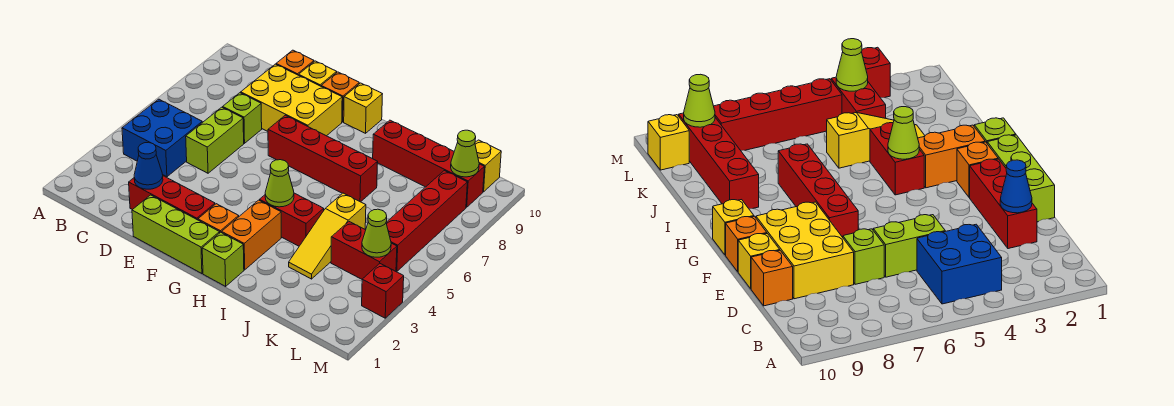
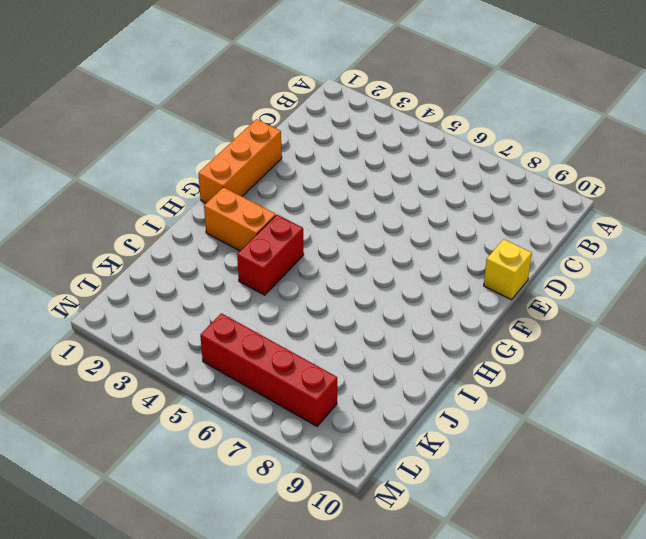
orange 1x3 brick [198,119,282,203] -> lime 1x3 brick [132,195,220,274]
none -> blue 2x2 brick [122,99,202,177]
none -> red 1x3 brick [129,176,215,220]
none -> lime 1x2 brick [186,107,244,173]

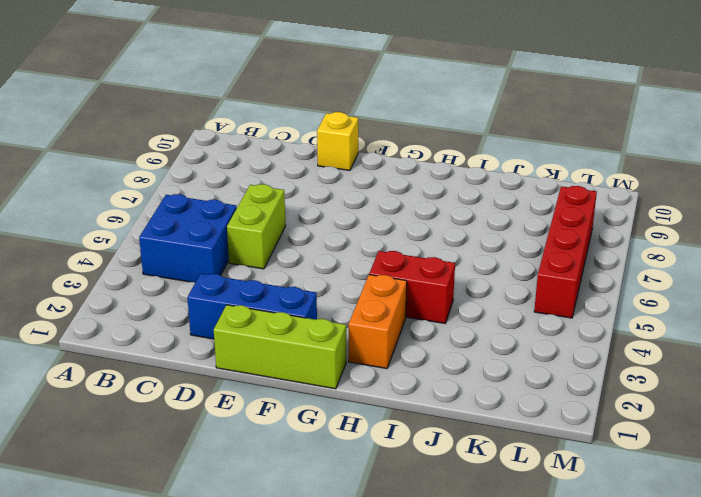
blue 1x3 brick [187,274,317,339] -> red 1x3 brick [129,176,215,220]
none -> lime 1x1 brick [223,93,262,143]
none -> yellow 2x3 brick [241,64,342,136]
none -> orange 1x1 brick [276,50,314,75]

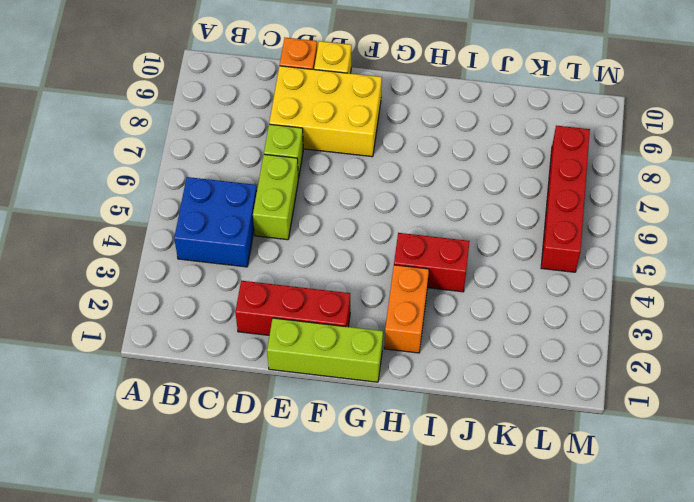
none -> red 1x4 brick [268,115,377,202]
none -> orange 1x1 brick [321,72,359,122]
none -> orange 1x1 brick [198,204,239,232]

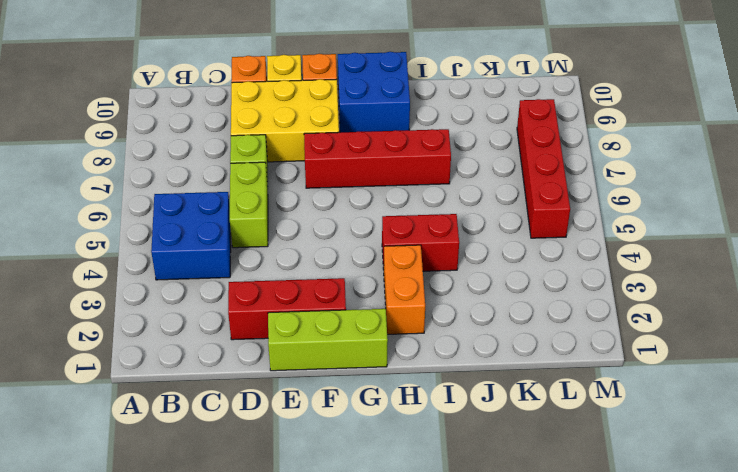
blue 2x2 brick [338,52,410,132] -> yellow 1x1 brick [344,83,382,133]
none -> orange 1x1 brick [198,204,239,232]
none -> lime 1x1 brick [202,232,244,286]
none -> red 1x4 brick [373,120,484,207]

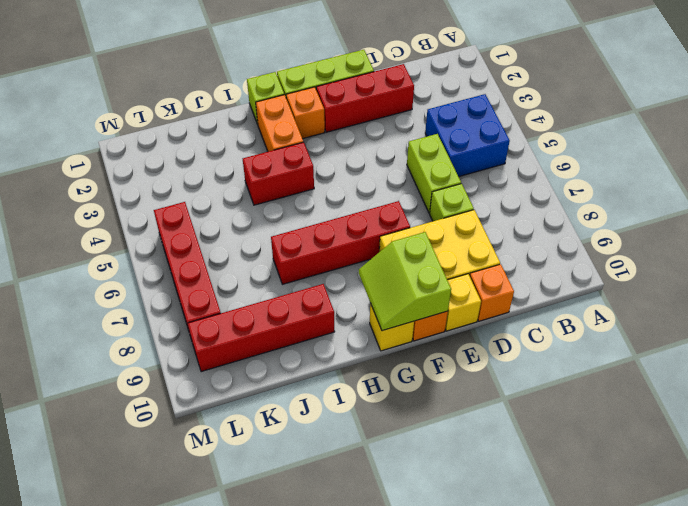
lime 2x2 slope [359,232,451,331] -> none
none -> yellow 1x3 slope [289,193,366,279]
none -> red 1x2 brick [331,222,397,279]
none -> yellow 1x1 brick [475,140,501,192]

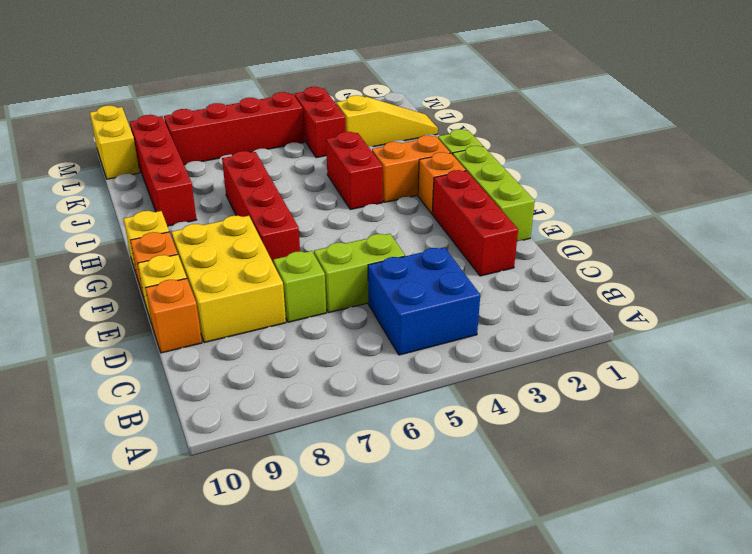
yellow 1x3 slope [336,95,438,147] -> yellow 1x3 slope moved to [289,193,366,279]
yellow 1x2 brick [90,106,140,179] -> yellow 1x1 brick [475,140,501,192]
none -> red 1x1 brick [362,264,404,318]
none -> blue 1x1 cone [134,142,163,189]
none -> lime 1x1 cone [265,160,294,207]

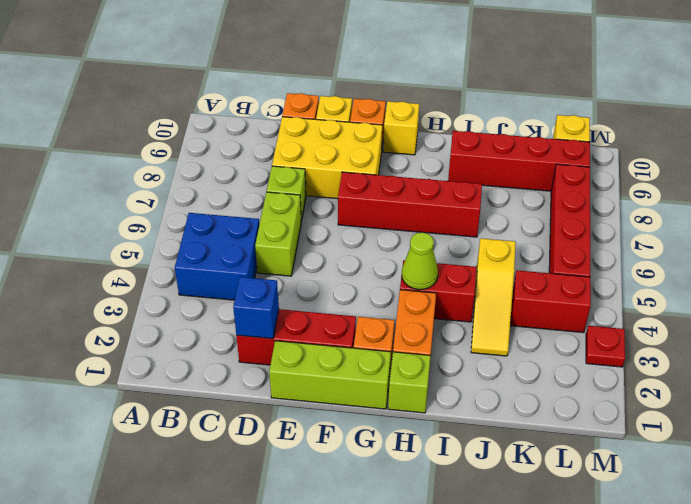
blue 1x1 brick [233,277,279,339] -> blue 1x1 cone [134,142,163,189]
red 1x1 plate [586,326,625,367] -> red 1x1 brick [362,264,404,318]
none -> lime 1x1 cone [362,209,391,257]
none -> lime 1x1 cone [451,130,479,177]

